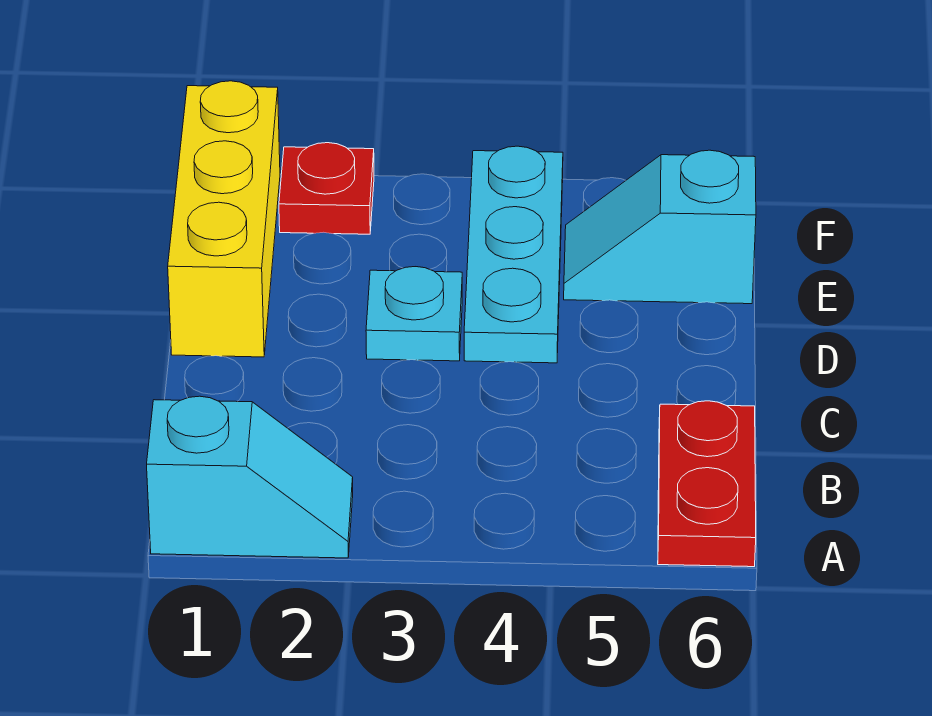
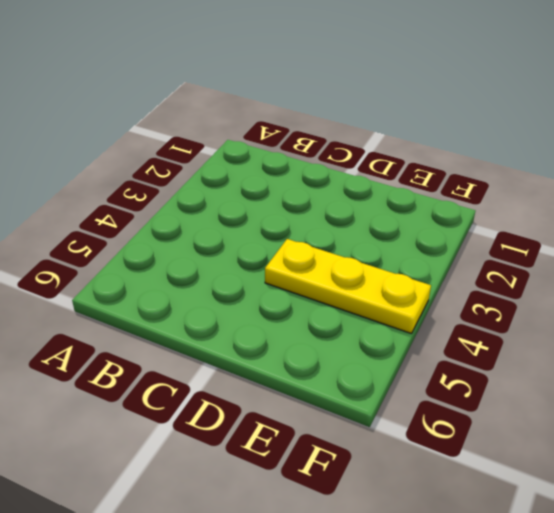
yellow 1x3 plate [265,239,431,334] -> cyan 1x3 plate [464,146,563,363]
none -> cyan 1x2 slope [147,396,353,558]
none -> red 1x2 plate [658,401,756,567]

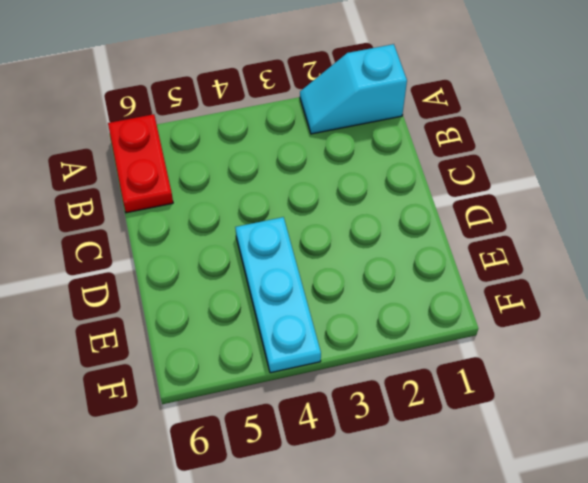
none -> yellow 1x3 brick [168,81,280,357]
none -> cyan 1x1 plate [366,267,462,361]

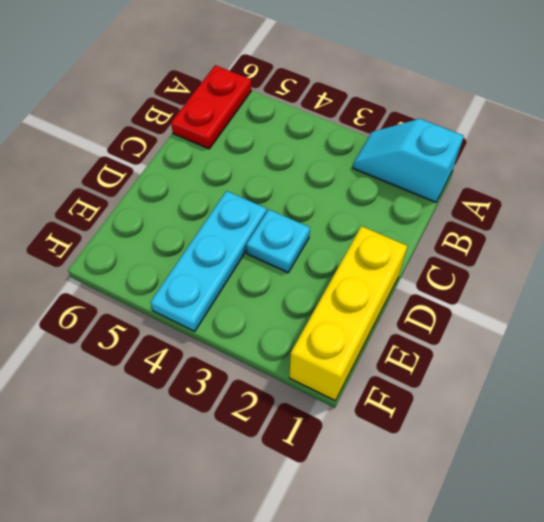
none -> cyan 1x2 slope [564,150,756,304]
none -> red 1x1 plate [279,143,374,234]

